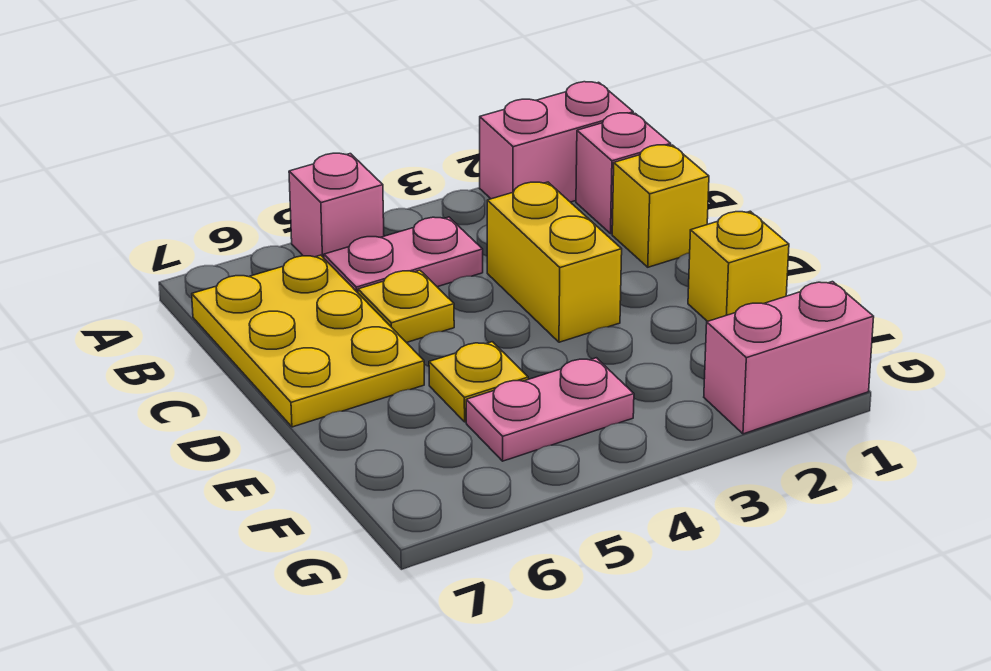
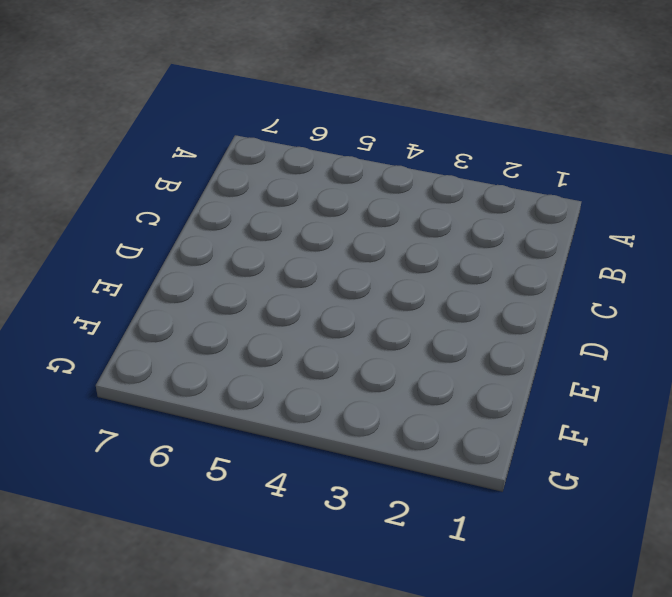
none -> pink 1x2 brick [480,82,633,202]
none -> pink 1x1 brick [289,153,384,258]
none -> pink 1x1 brick [576,113,671,234]

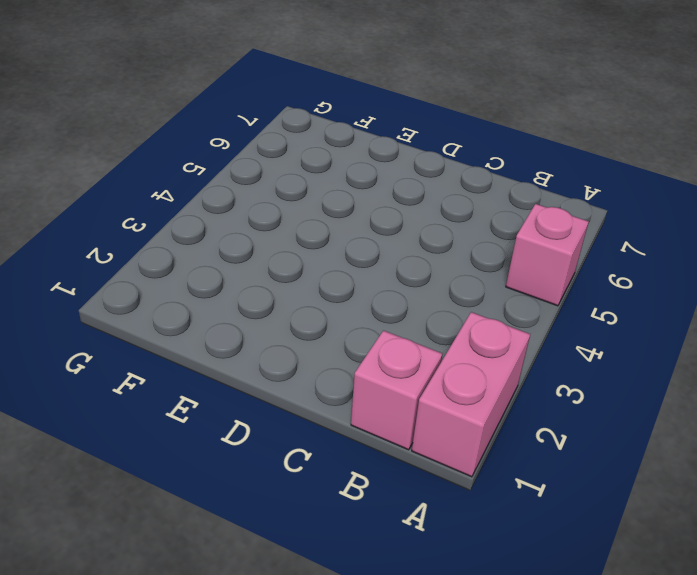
none -> pink 1x2 plate [324,217,483,293]
none -> yellow 2x3 plate [192,255,424,427]
none -> yellow 1x1 brick [612,145,709,267]

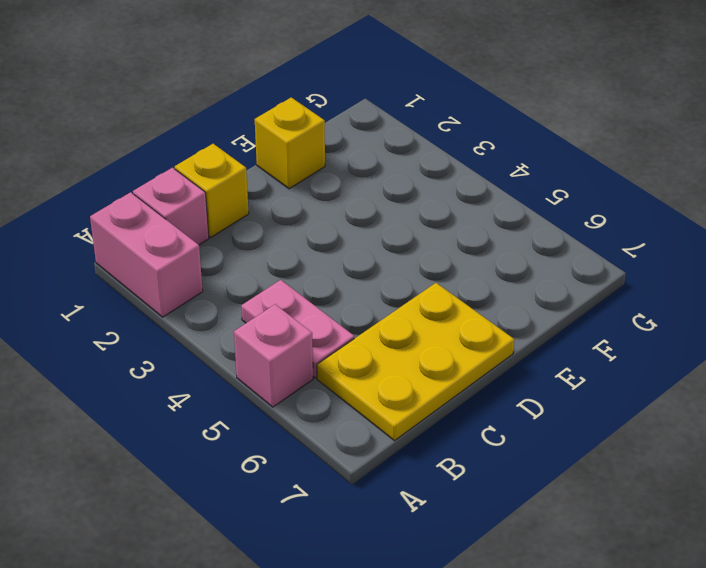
none -> yellow 1x2 brick [487,182,622,342]
none -> yellow 1x1 plate [358,270,454,343]
none -> yellow 1x1 plate [429,342,528,422]

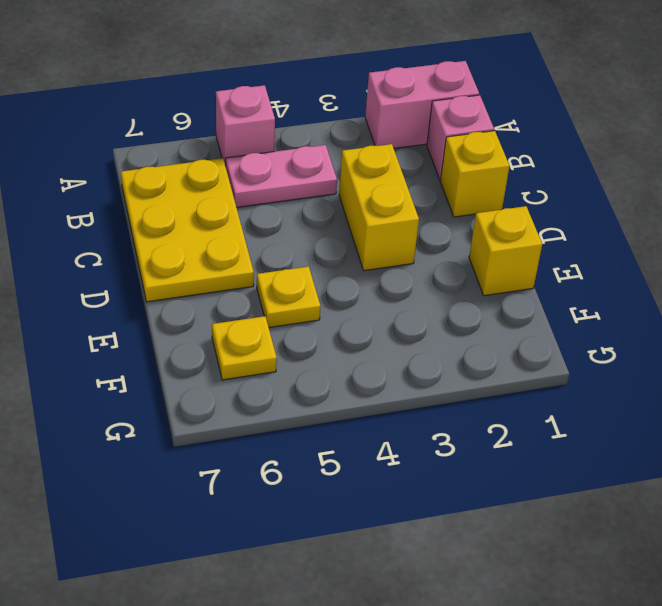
yellow 1x1 plate [212,316,277,380] -> yellow 1x1 plate moved to [358,270,454,343]
none -> pink 1x2 plate [466,358,634,461]
none -> pink 1x2 brick [704,282,874,434]

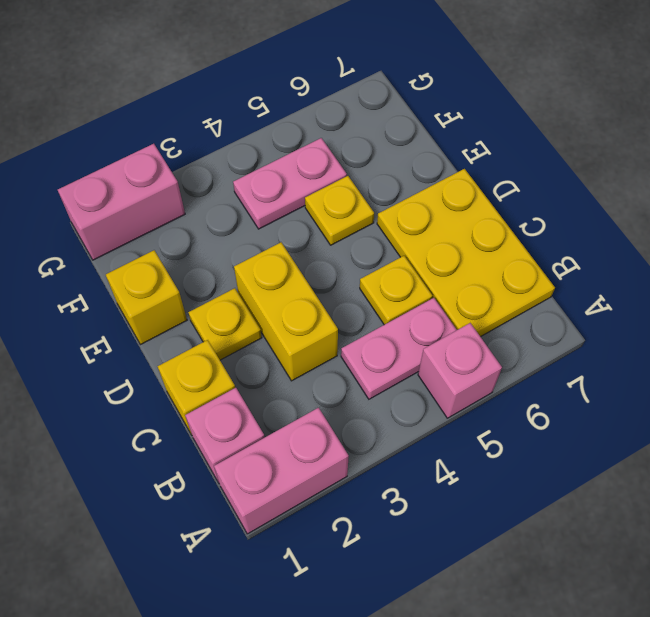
yellow 1x1 plate [188,288,262,360] -> none

